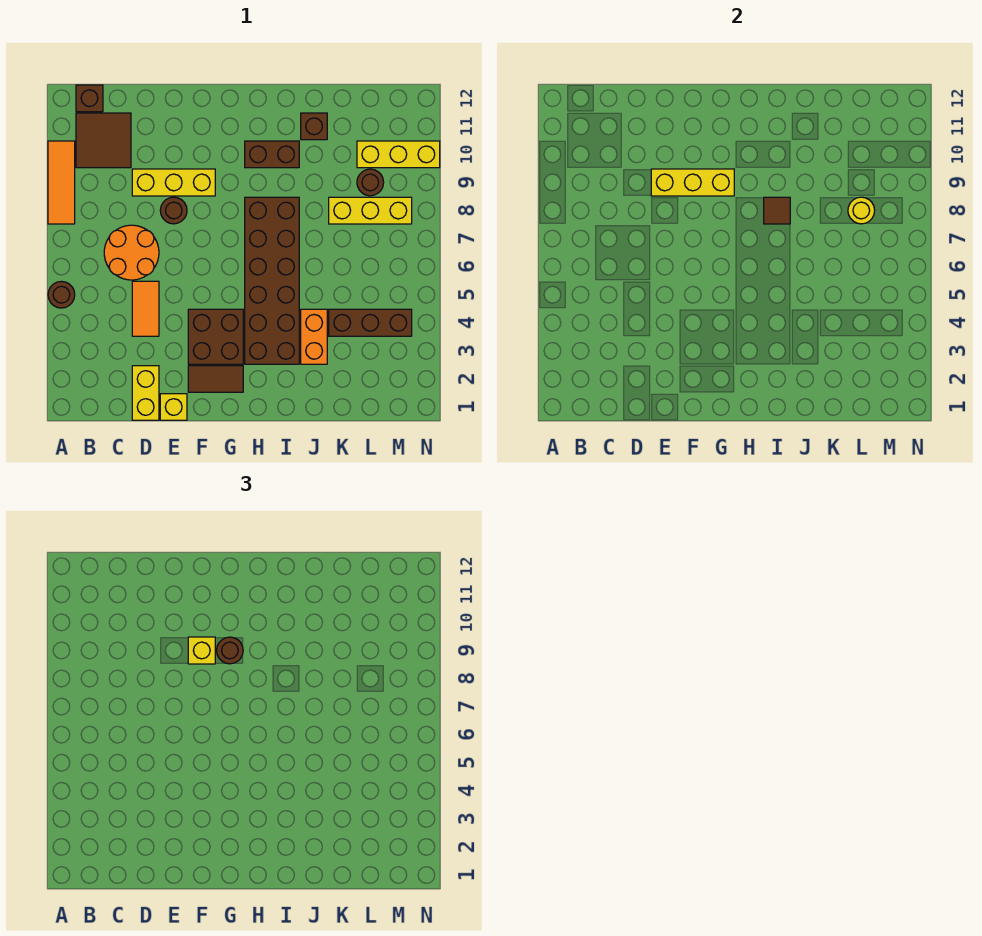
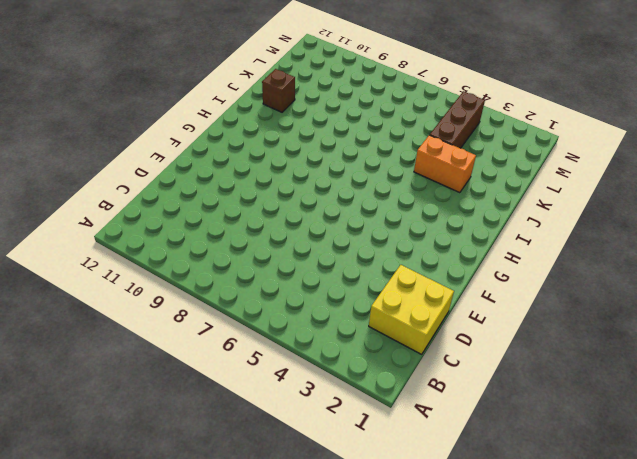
yellow 2x2 brick [369,265,454,354] -> yellow 1x2 brick [132,366,159,420]
none -> brown 1x1 round brick [48,281,75,308]
none -> orange 1x3 tile [48,141,75,224]
none -> brown 2x2 tile [76,113,131,168]

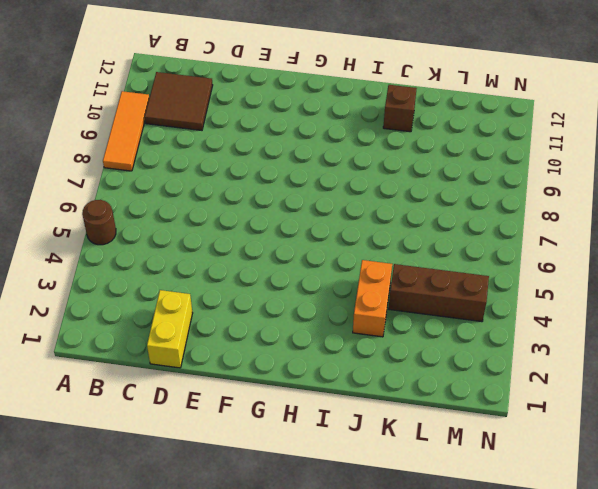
none -> brown 1x1 brick [76,85,103,112]
none -> orange 2x2 round brick [104,225,159,280]
none -> orange 1x2 tile [132,281,159,336]

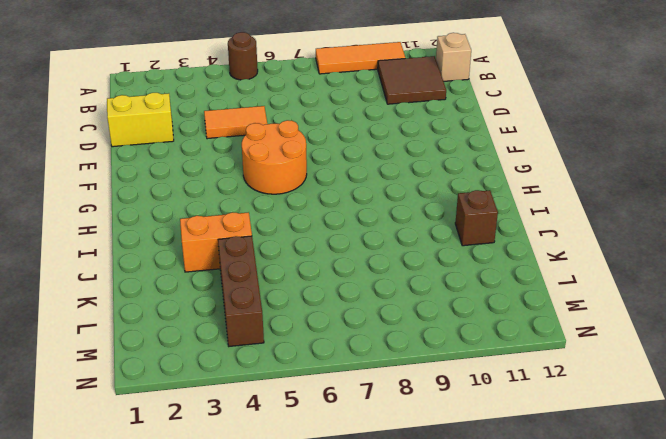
tan 1x1 brick [436,33,471,81] -> brown 1x1 brick [76,85,103,112]
orange 2x2 round brick [242,120,307,194] -> orange 2x2 round brick moved to [104,225,159,280]
none -> yellow 1x3 brick [132,169,215,196]
none -> yellow 1x1 brick [160,394,187,420]
none -> brown 1x1 round brick [160,197,187,224]

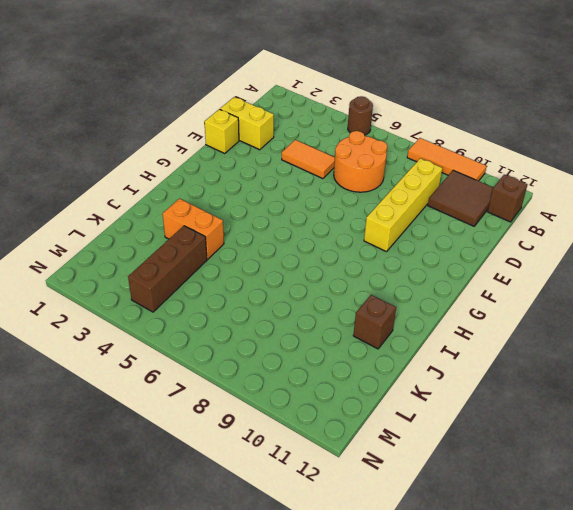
yellow 1x4 brick [364,158,442,252] -> yellow 1x3 brick [132,169,215,196]
none -> brown 1x1 round brick [160,197,187,224]
none -> brown 1x2 tile [188,366,243,392]
none -> brown 2x2 brick [188,309,243,364]

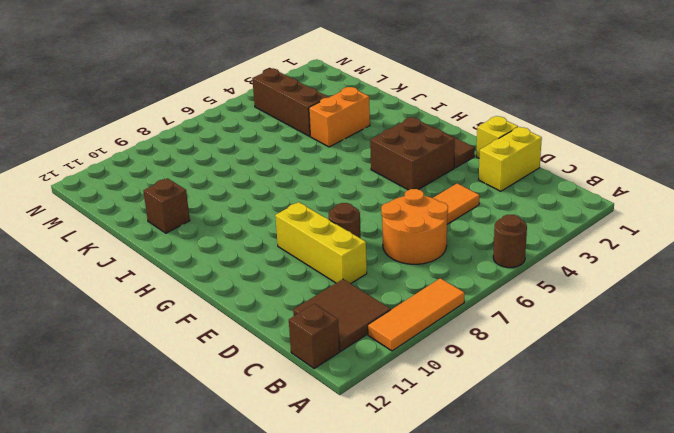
none -> brown 2x6 brick [245,197,299,364]
none -> brown 1x2 brick [245,141,299,168]
none -> yellow 1x3 brick [329,197,412,224]

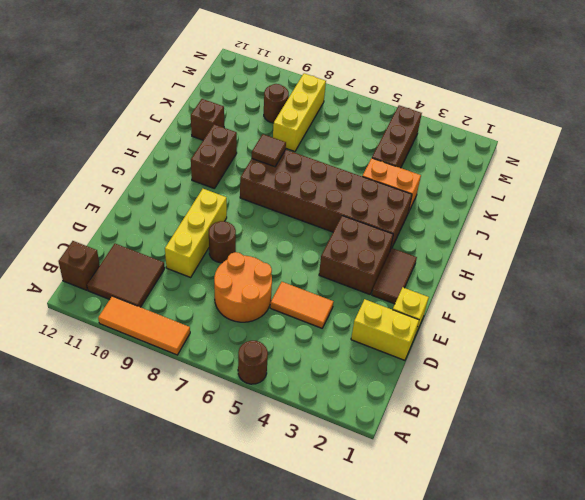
none -> yellow 1x3 brick [357,141,440,168]
none -> yellow 1x3 brick [651,169,734,196]
none -> yellow 1x1 round brick [848,197,875,224]

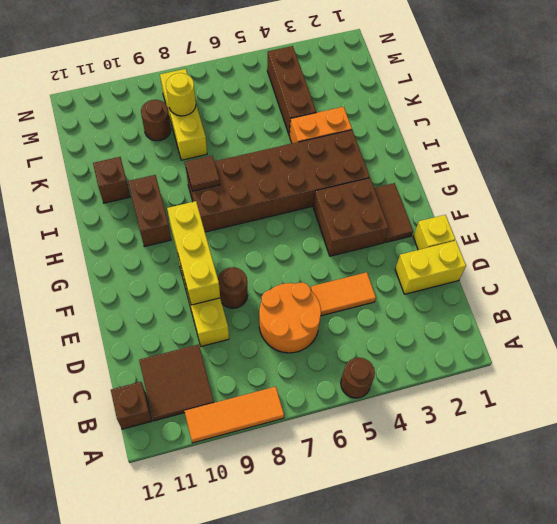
none -> yellow 1x3 brick [357,141,440,168]
none -> yellow 1x1 brick [188,637,215,664]
none -> brown 1x1 round brick [217,637,243,664]

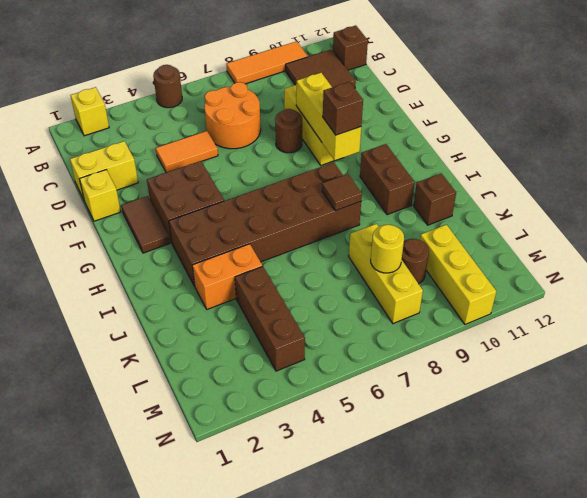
yellow 1x1 brick [70,87,109,136] -> yellow 1x1 brick moved to [188,637,215,664]
brown 1x1 brick [323,82,363,135] -> brown 1x1 round brick [217,637,243,664]

